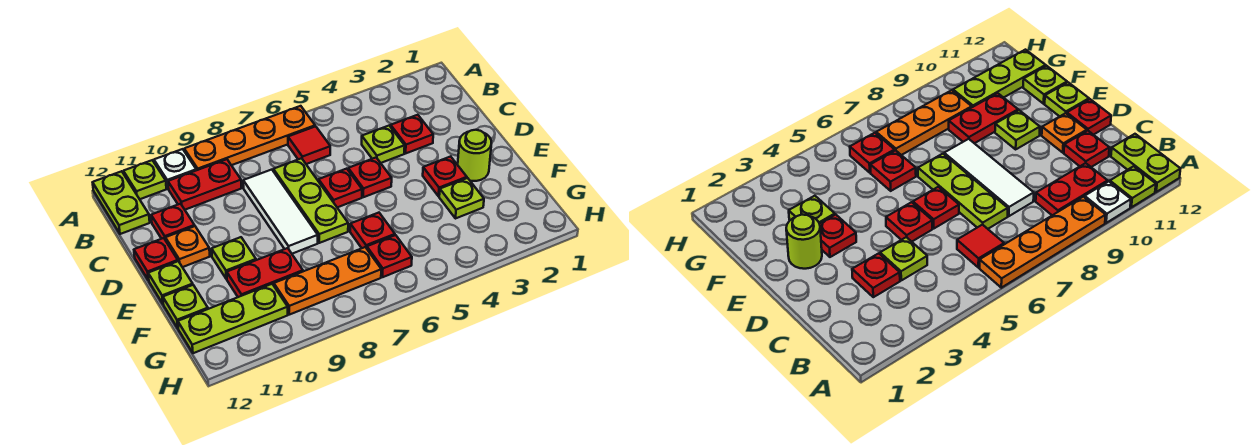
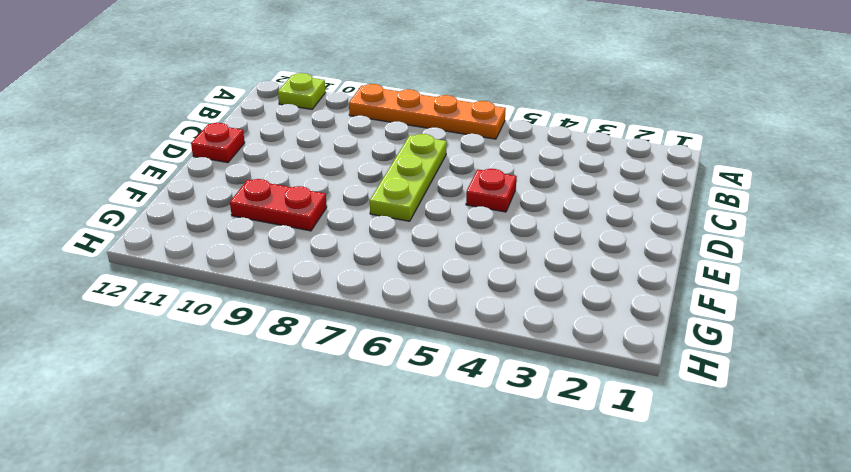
none -> white 1x1 plate [154,149,196,188]
none -> lime 1x2 plate [93,171,150,234]
none -> red 1x1 tile [288,126,330,164]

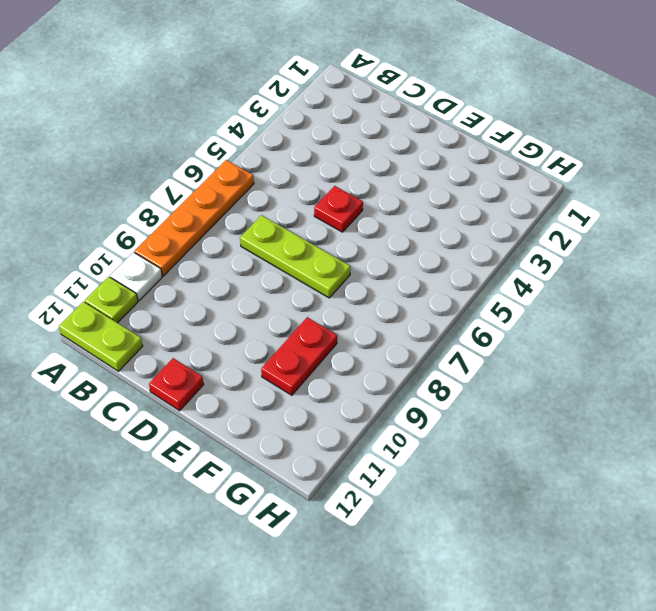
none -> red 1x1 tile [288,126,330,164]
none -> red 1x2 plate [168,159,241,210]
none -> red 1x1 plate [391,115,433,153]

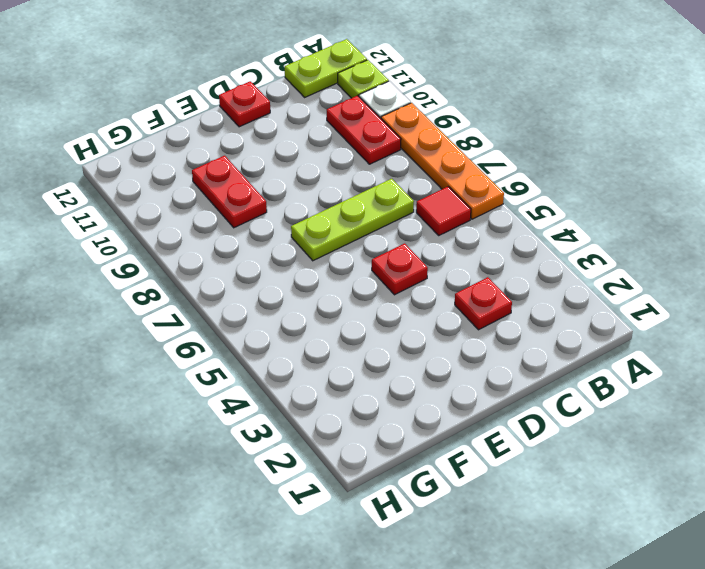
none -> lime 1x1 plate [362,126,405,163]
none -> white 1x3 tile [243,170,318,254]
none -> red 1x1 plate [151,204,195,240]

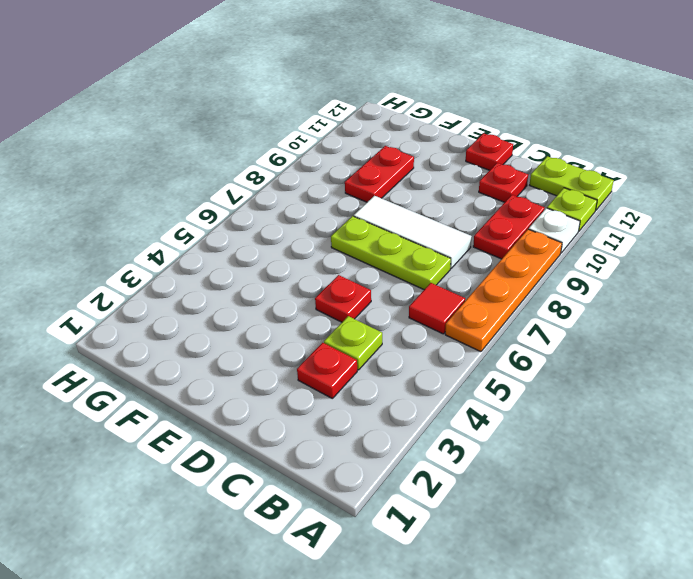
none -> red 1x1 plate [319,169,362,207]
none -> orange 1x1 plate [166,226,210,267]
none -> lime 1x1 round brick [458,130,492,181]

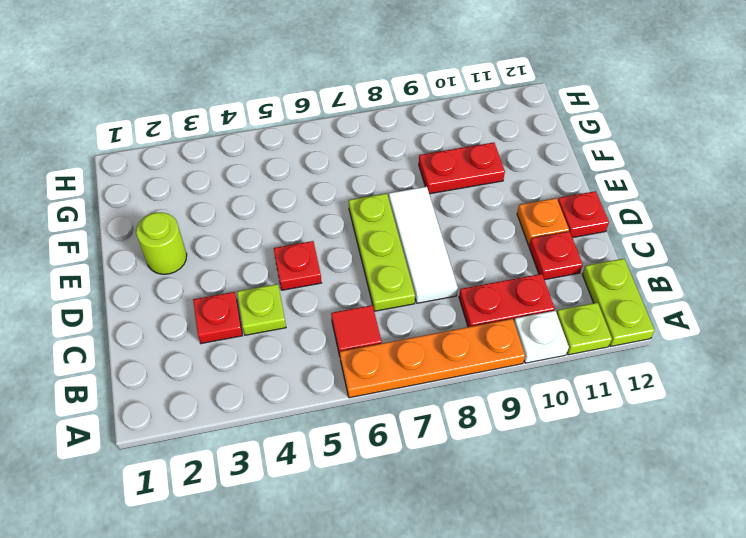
none -> red 1x1 plate [319,169,362,207]
none -> red 1x1 plate [423,156,467,196]
none -> lime 1x1 plate [212,237,256,279]

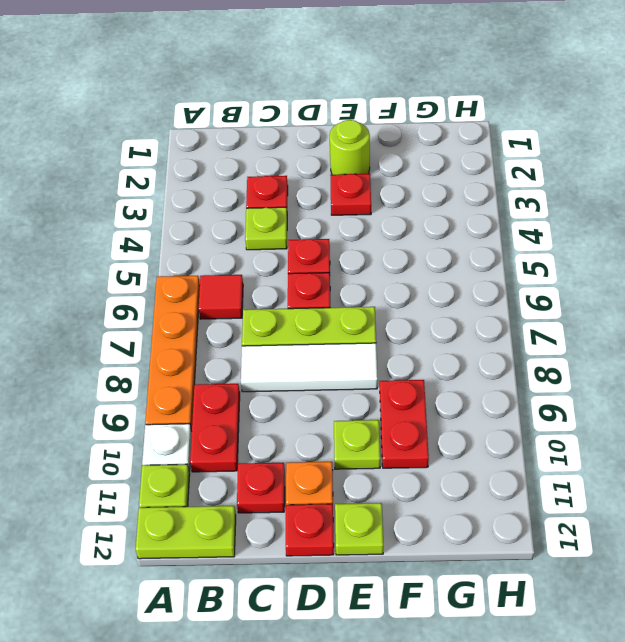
none -> lime 1x1 plate [439,178,484,218]
none -> red 1x1 plate [350,213,395,248]
none -> lime 1x1 plate [163,285,208,328]

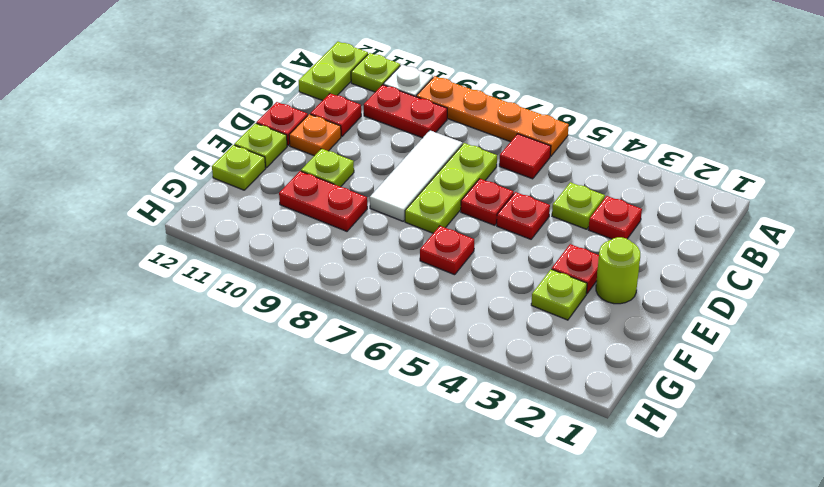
none -> red 1x1 plate [367,235,412,277]
none -> orange 1x3 plate [274,247,381,315]
none -> lime 1x3 plate [178,284,288,353]

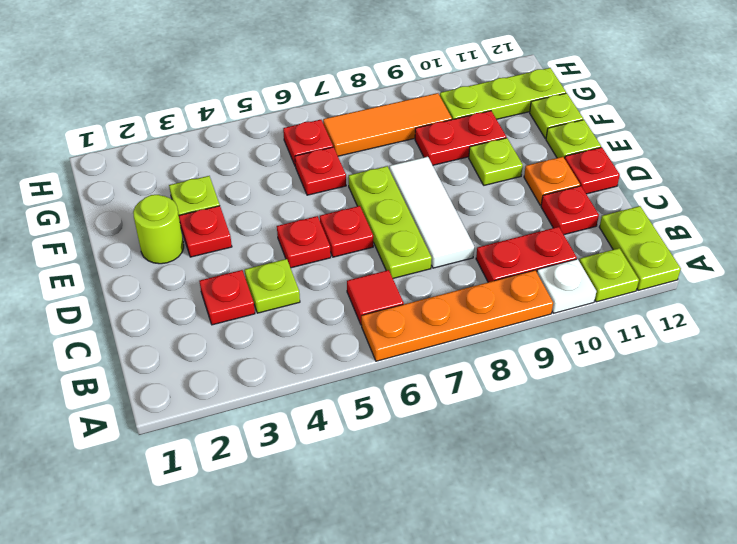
orange 1x3 tile [323,93,452,156] -> orange 1x3 plate [274,247,381,315]

